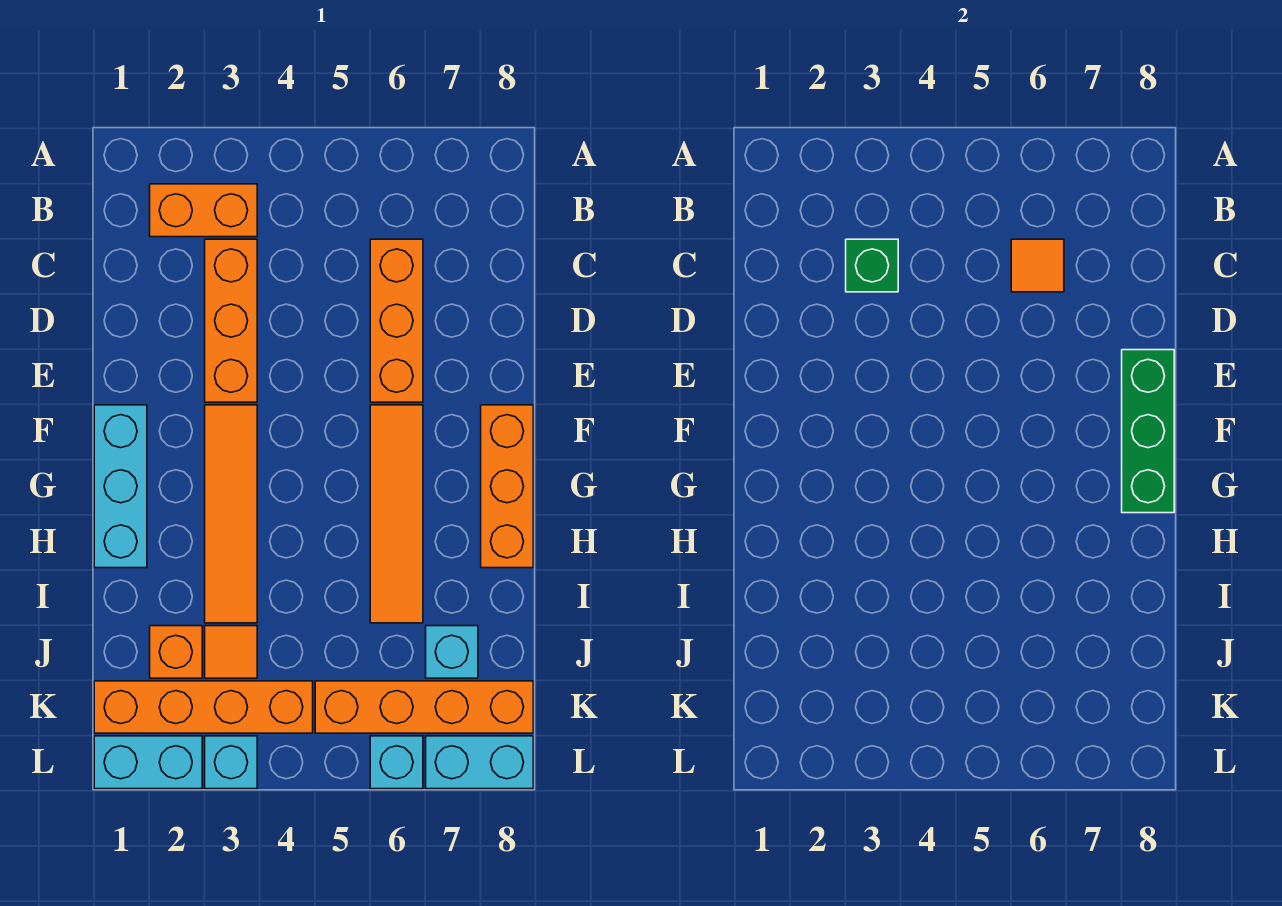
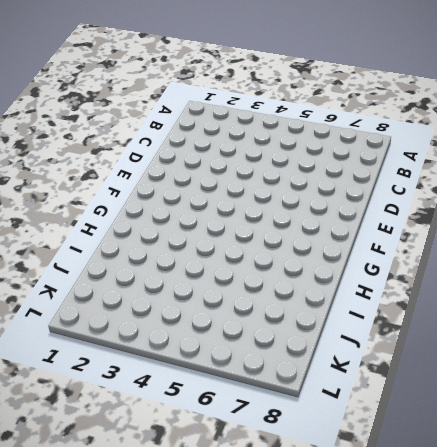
none -> orange 1x2 brick [150,184,257,237]
none -> orange 1x3 brick [205,239,257,402]
none -> orange 1x3 brick [370,239,423,402]

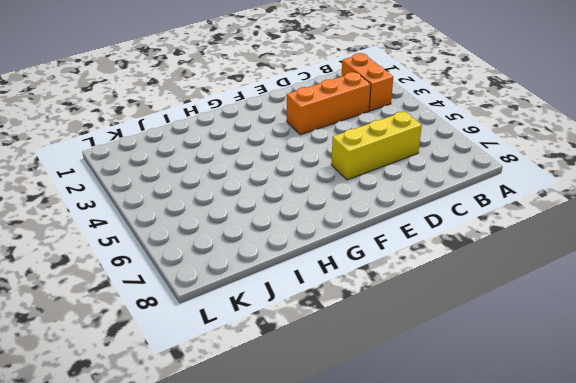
yellow 1x3 brick [331,111,422,180] -> orange 1x3 brick [370,239,423,402]
none -> cyan 1x3 brick [94,405,147,568]
none -> orange 1x4 tile [205,405,257,623]
none -> orange 1x4 tile [370,405,423,623]

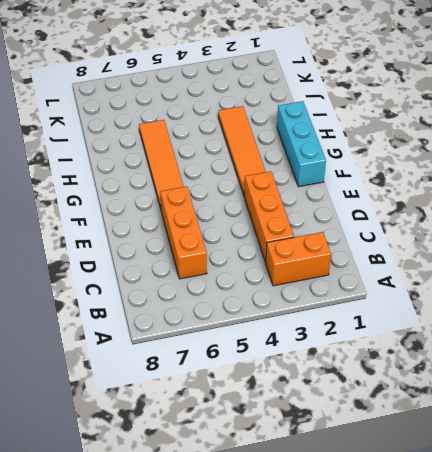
none -> orange 1x3 brick [481,405,533,568]
none -> orange 1x1 brick [150,626,202,678]
none -> orange 1x1 tile [205,626,257,678]

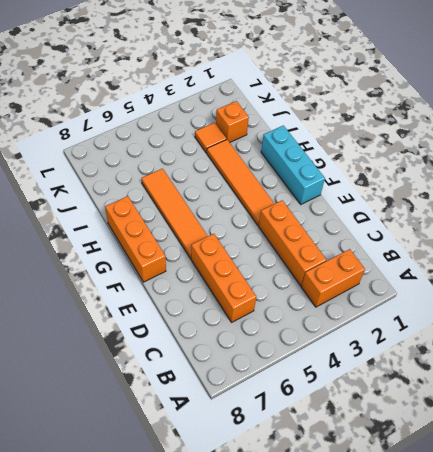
none -> cyan 1x1 brick [426,626,478,678]
none -> orange 1x4 brick [94,681,313,733]
none -> orange 1x4 brick [315,681,533,733]

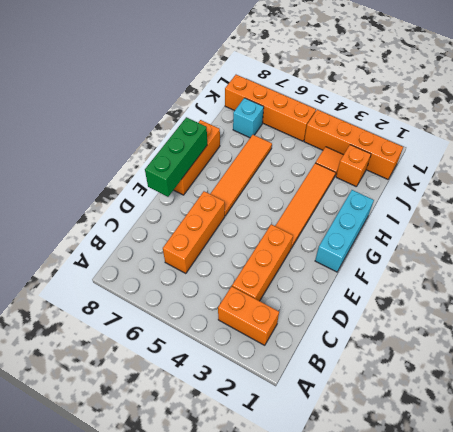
none -> cyan 1x2 brick [94,736,202,789]
none -> cyan 1x1 brick [205,736,257,789]
none -> cyan 1x1 brick [370,736,423,789]

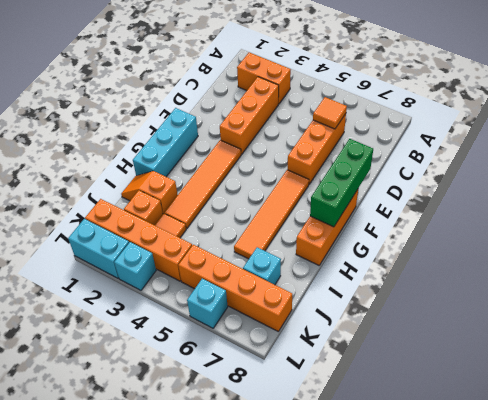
orange 1x2 slope [121,171,178,214] -> none
none -> cyan 1x2 brick [426,736,533,789]
none -> green 1x1 brick [846,239,898,292]

